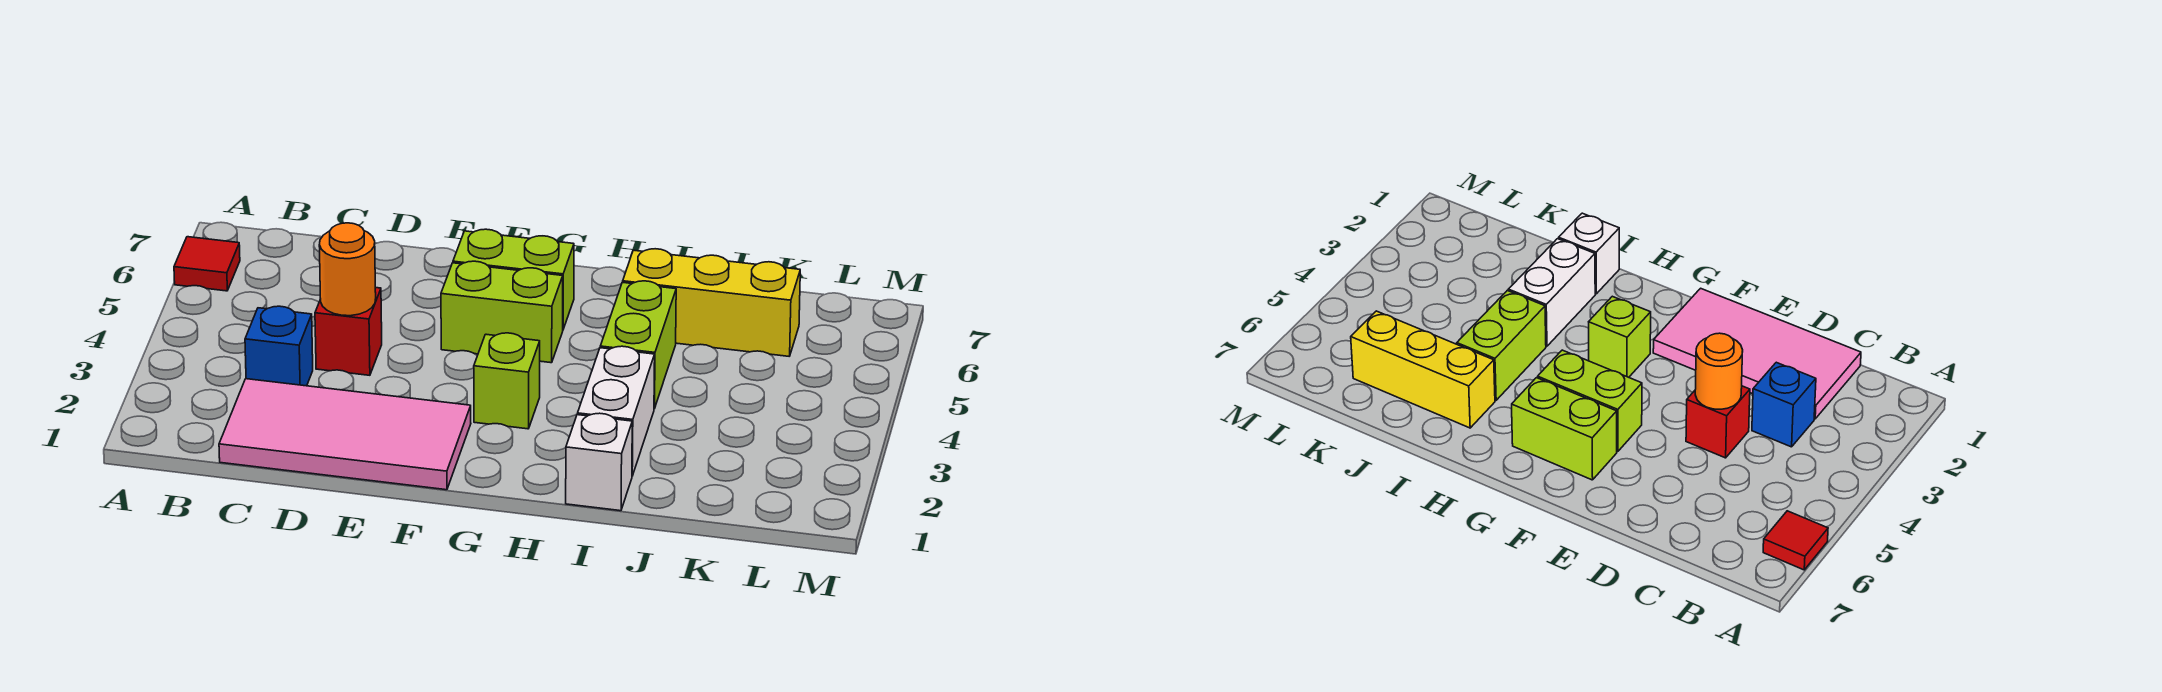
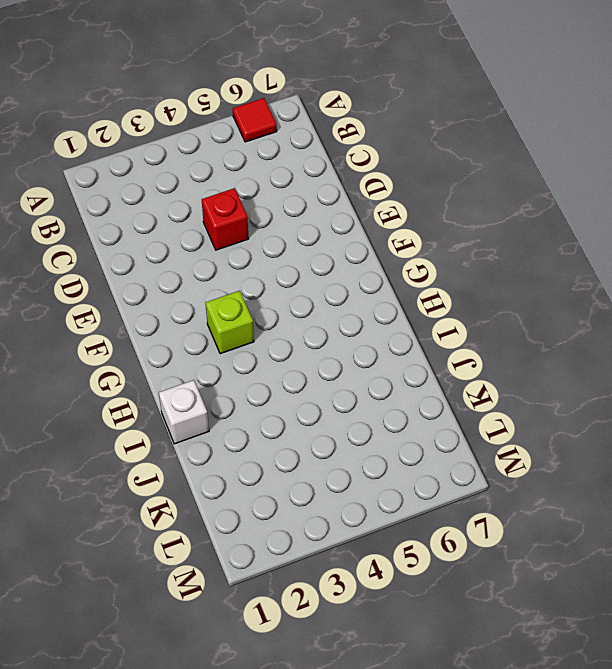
none -> pink 2x4 tile [219,379,471,490]
none -> blue 1x1 brick [245,306,313,386]
none -> lime 1x2 brick [441,261,563,363]

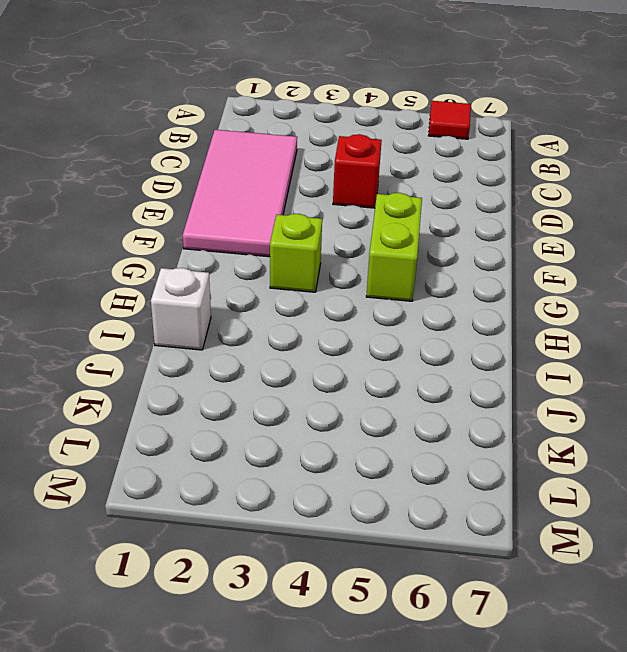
none -> blue 1x1 brick [245,306,313,386]
none -> lime 1x2 brick [453,229,574,329]
none -> white 1x2 brick [578,346,655,476]

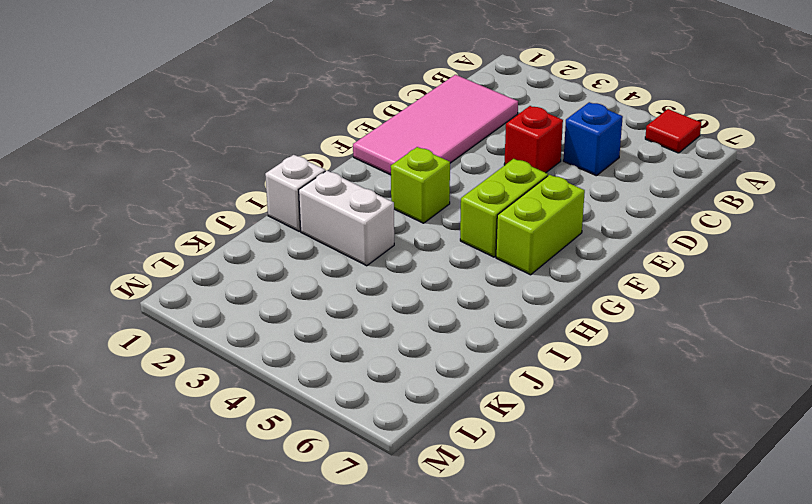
blue 1x1 brick [563,102,623,176] -> blue 1x1 brick moved to [245,306,313,386]
none -> lime 1x2 brick [600,281,676,409]
none -> yellow 1x3 brick [623,249,800,356]
none -> orange 1x1 round brick [319,223,376,316]

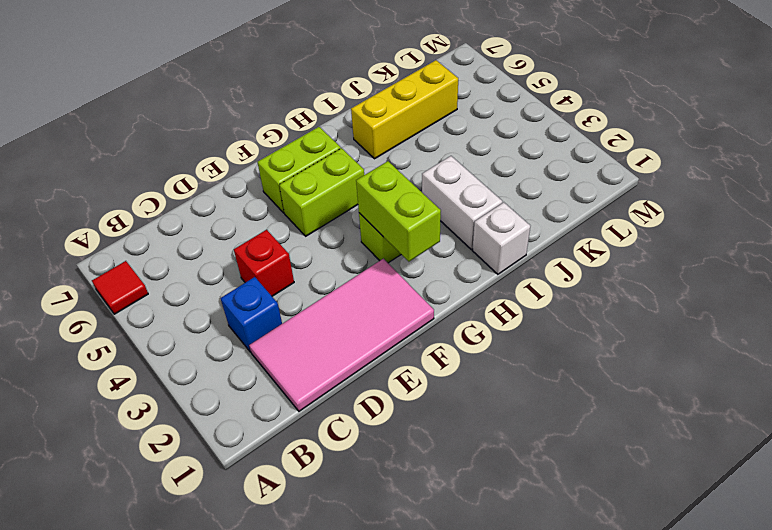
lime 1x2 brick [356,161,441,262] -> lime 1x2 brick moved to [600,281,676,409]
none -> orange 1x1 round brick [319,223,376,316]

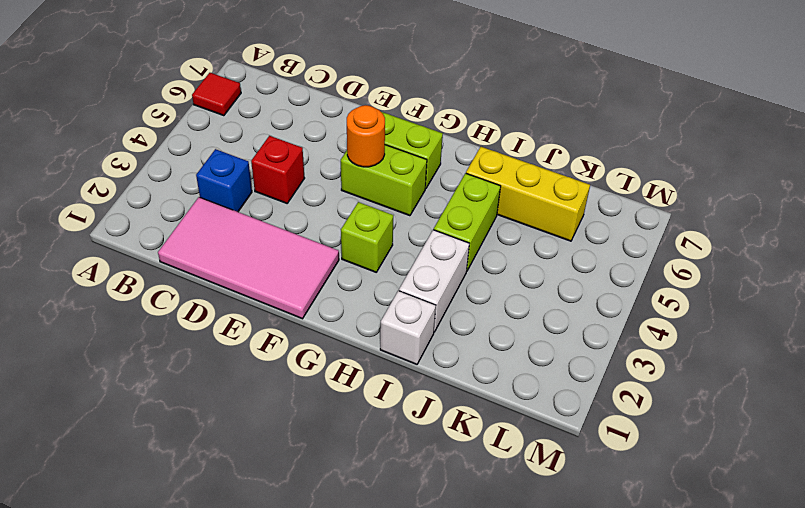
orange 1x1 round brick [347,105,385,167] -> orange 1x1 round brick moved to [319,223,376,316]

